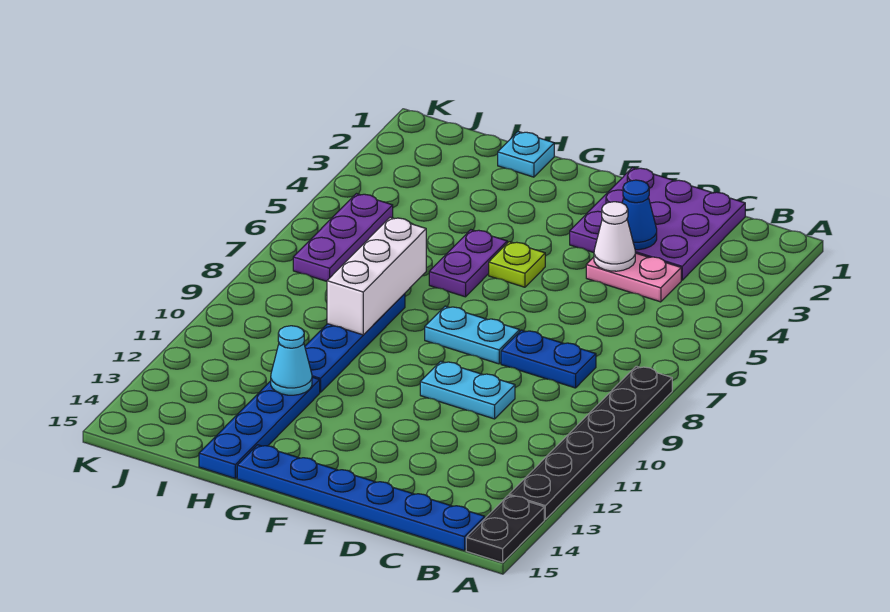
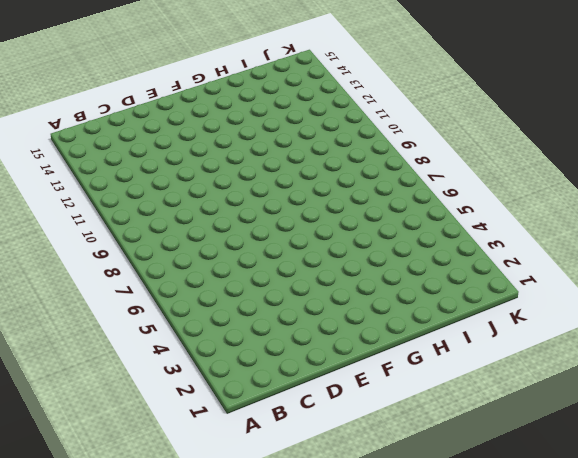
none -> black 1x6 plate [509,366,672,519]
none -> black 1x2 plate [466,495,544,563]
none -> blue 1x6 plate [237,445,485,551]

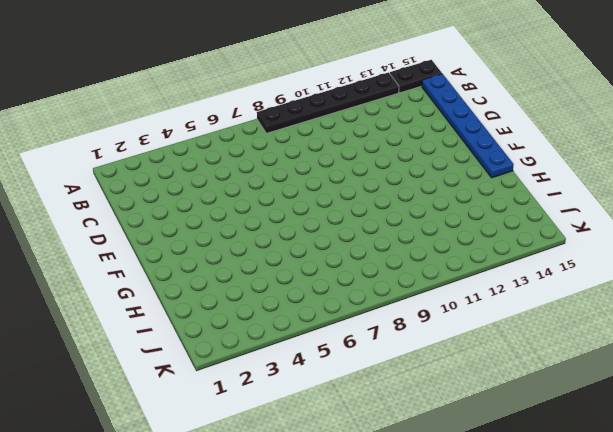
none -> purple 3x3 plate [570,168,745,280]
none -> pink 1x2 plate [586,253,681,302]
none -> blue 1x2 plate [501,330,596,388]

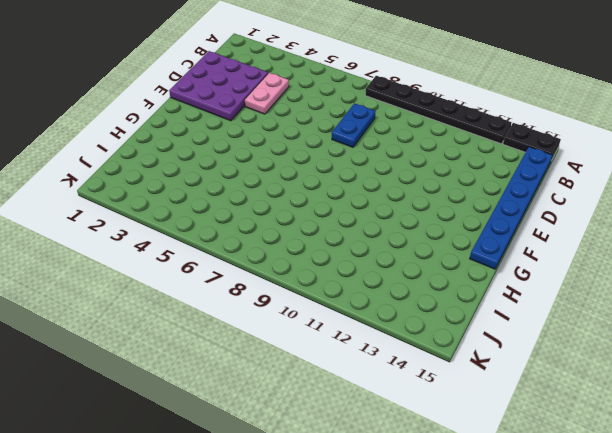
none -> cyan 1x2 plate [420,361,515,419]
none -> cyan 1x2 plate [425,306,520,364]
none -> lime 1x1 plate [489,242,545,287]

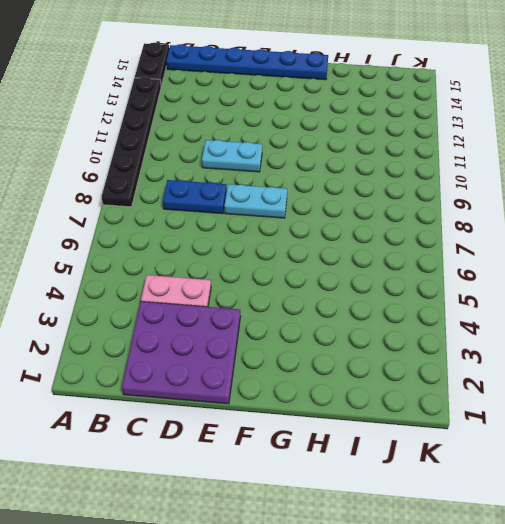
none -> lime 1x1 plate [489,242,545,287]
none -> purple 1x2 plate [429,230,507,297]
none -> cyan 1x1 plate [498,132,554,177]

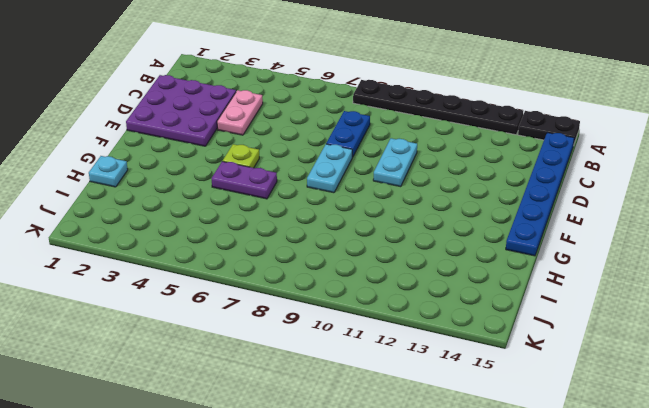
none -> blue 1x4 plate [305,294,405,392]
none -> blue 1x4 plate [199,377,320,478]
none -> purple 1x3 plate [293,194,393,281]

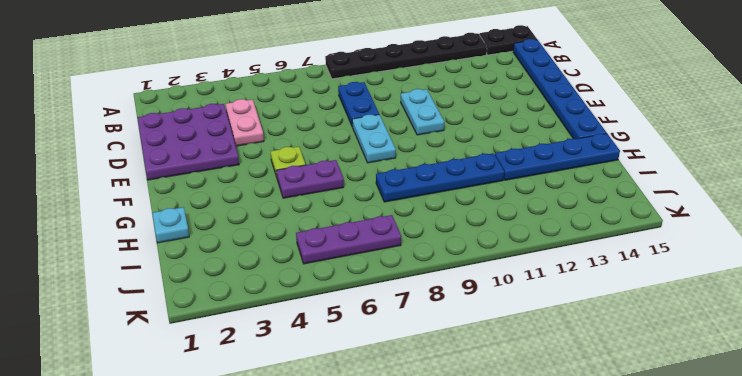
none -> blue 1x1 cone [622,180,657,250]
none -> white 1x1 cone [594,202,635,271]
none -> white 1x3 brick [327,217,426,335]

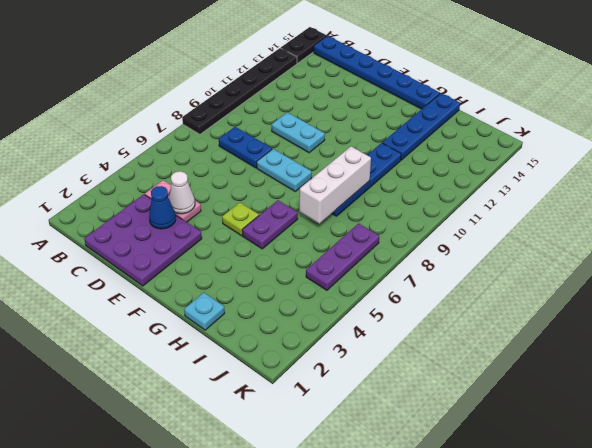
none -> cyan 1x1 cone [271,326,312,395]

